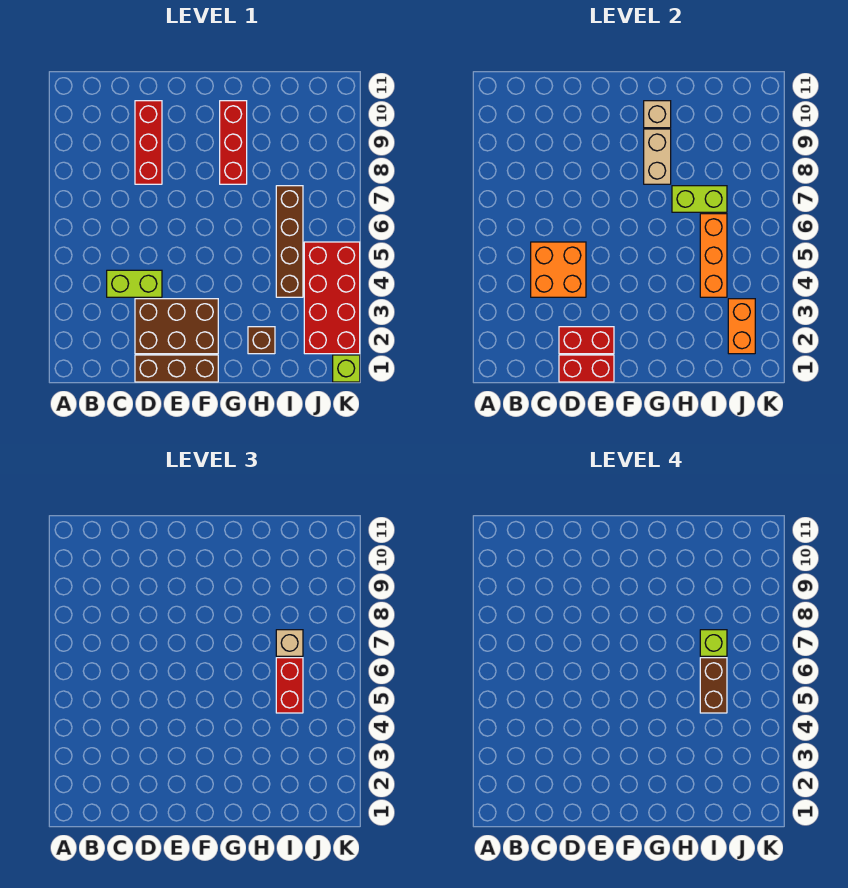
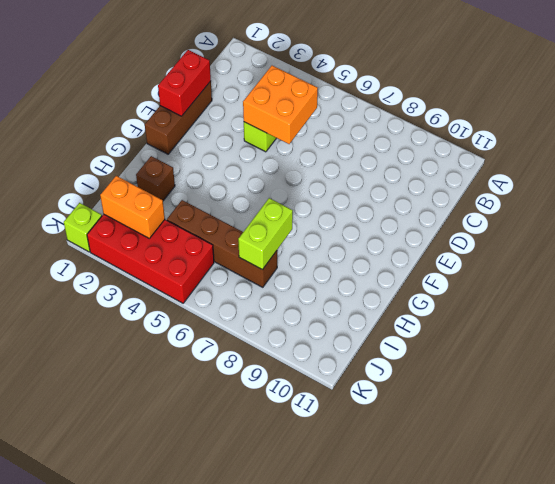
none -> brown 2x3 brick [135,299,218,354]
none -> red 1x3 brick [135,101,162,184]
none -> red 1x3 brick [220,101,247,184]

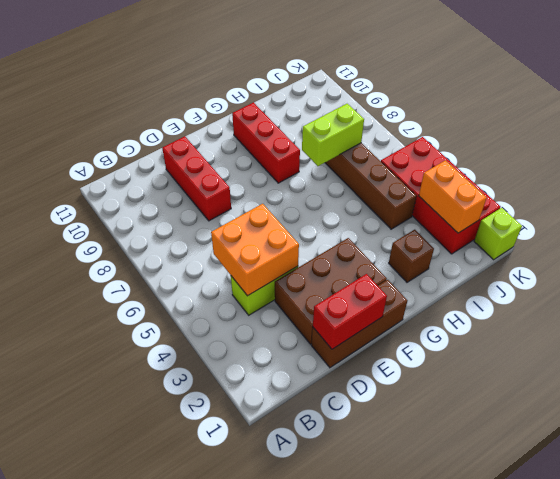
none -> red 1x2 brick [559,327,614,354]
none -> tan 1x2 brick [644,129,671,184]
none -> tan 1x1 brick [644,101,671,128]

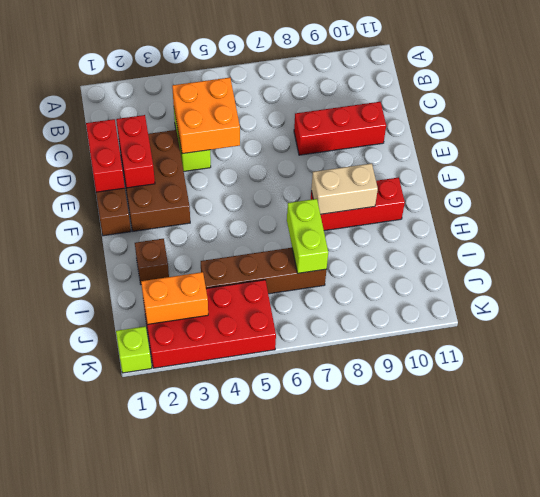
none -> tan 1x1 brick [644,101,671,128]
none -> orange 1x3 brick [700,214,727,297]
none -> red 1x2 brick [276,658,303,713]

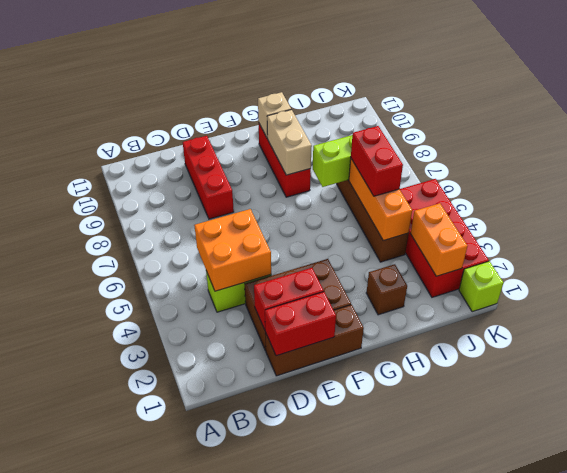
none -> tan 1x1 brick [276,630,303,656]
none -> brown 1x2 brick [700,658,727,713]
none -> lime 1x1 brick [700,630,727,656]

